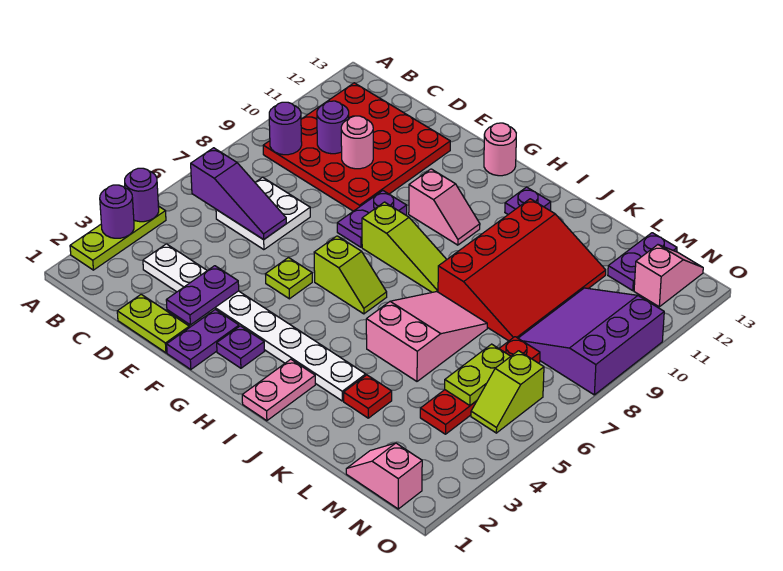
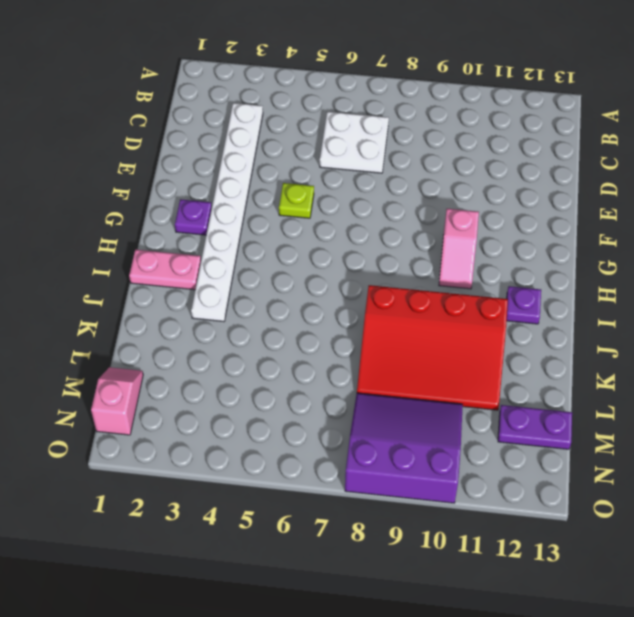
none -> lime 1x3 plate [70,206,166,270]
none -> red 4x4 plate [263,83,450,211]
none -> lime 1x2 plate [117,294,189,353]
none -> purple 1x2 plate [167,309,239,370]

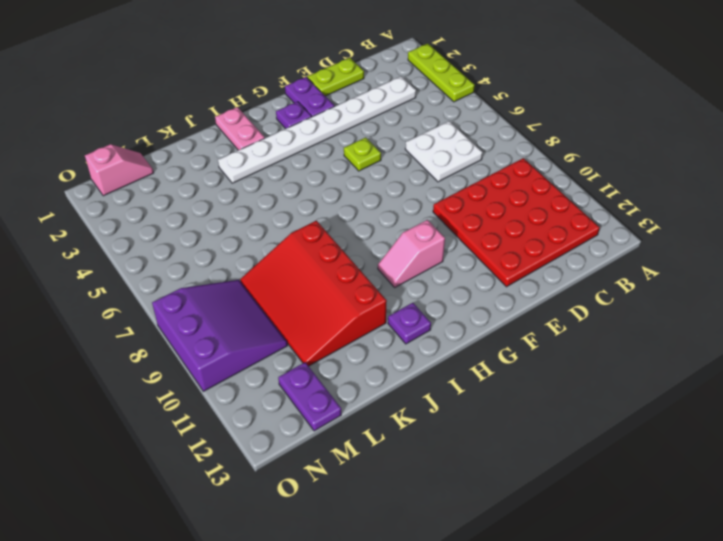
none -> purple 1x2 plate [337,191,407,247]
none -> lime 1x2 slope [314,236,387,314]
none -> lime 1x3 slope [362,202,447,292]
none -> pink 1x1 round brick [484,123,516,176]

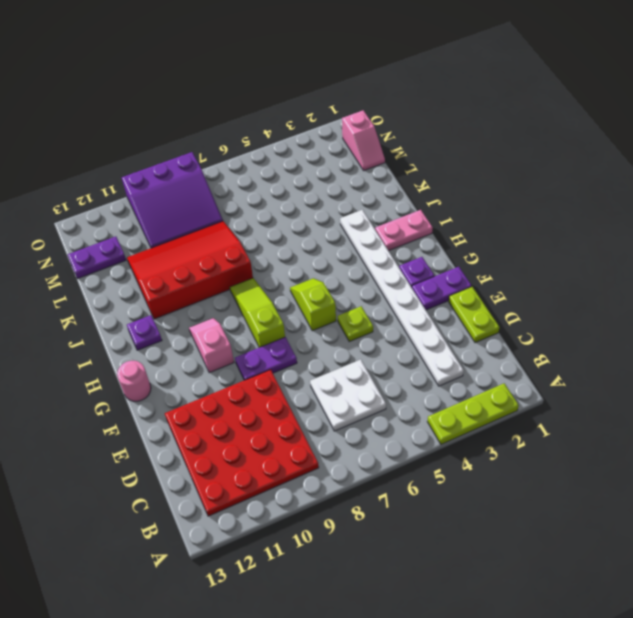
none -> pink 2x3 slope [366,292,487,381]
none -> red 1x1 plate [344,375,392,418]
none -> red 1x4 plate [420,337,540,434]
none -> lime 1x2 slope [471,351,544,433]

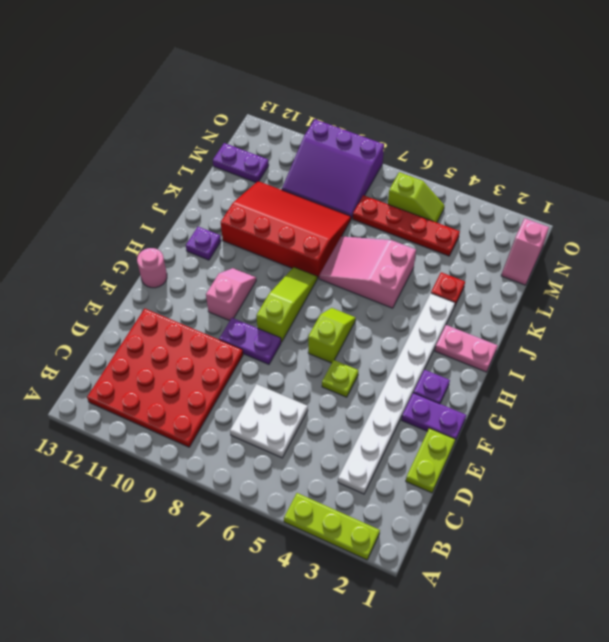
none -> pink 1x2 slope [634,245,703,307]
none -> purple 1x1 round brick [100,185,134,238]
none -> purple 1x1 round brick [125,168,159,222]
none -> purple 1x3 slope [191,148,286,240]

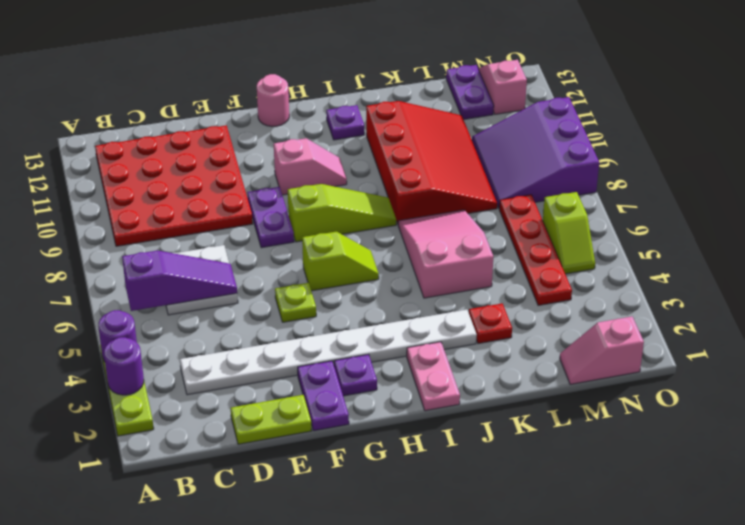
none -> purple 1x1 round brick [269,102,302,155]
none -> purple 1x1 round brick [317,101,349,154]
none -> pink 1x1 round brick [341,116,373,169]
none -> purple 1x2 plate [166,266,239,325]

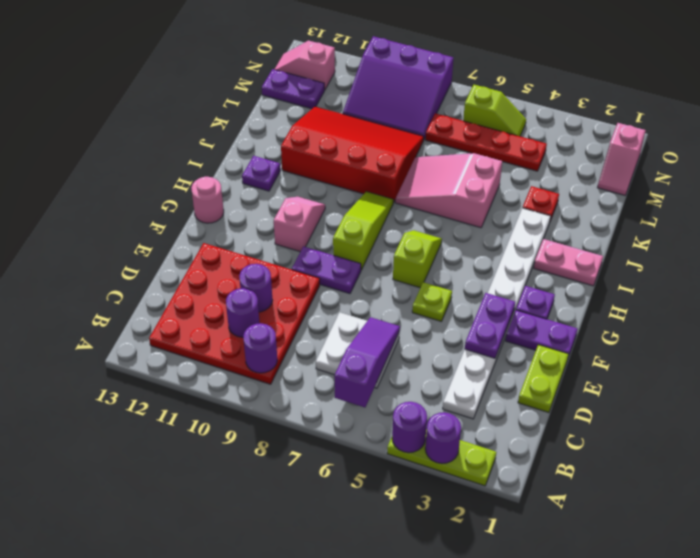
purple 1x1 round brick [239,264,273,312] -> pink 1x1 round brick [341,116,373,169]
purple 1x2 plate [465,293,515,358] -> purple 1x2 plate turned to [166,266,239,325]
none -> lime 1x2 plate [445,344,511,405]

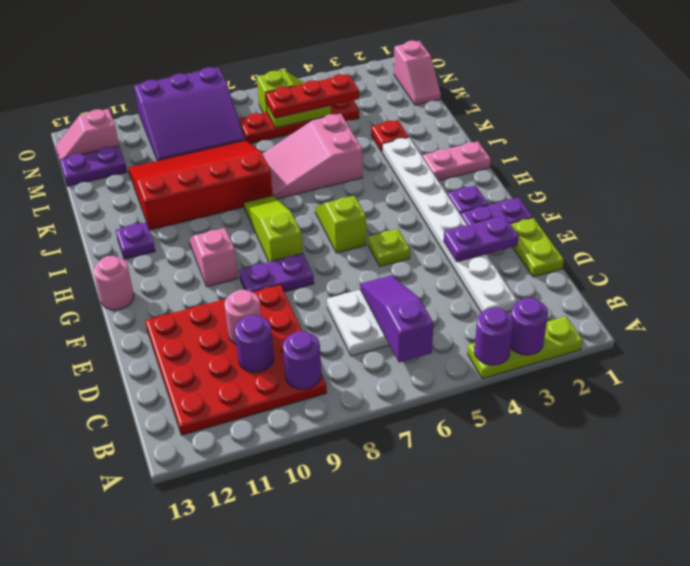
red 1x3 plate [266,74,359,118] -> none

